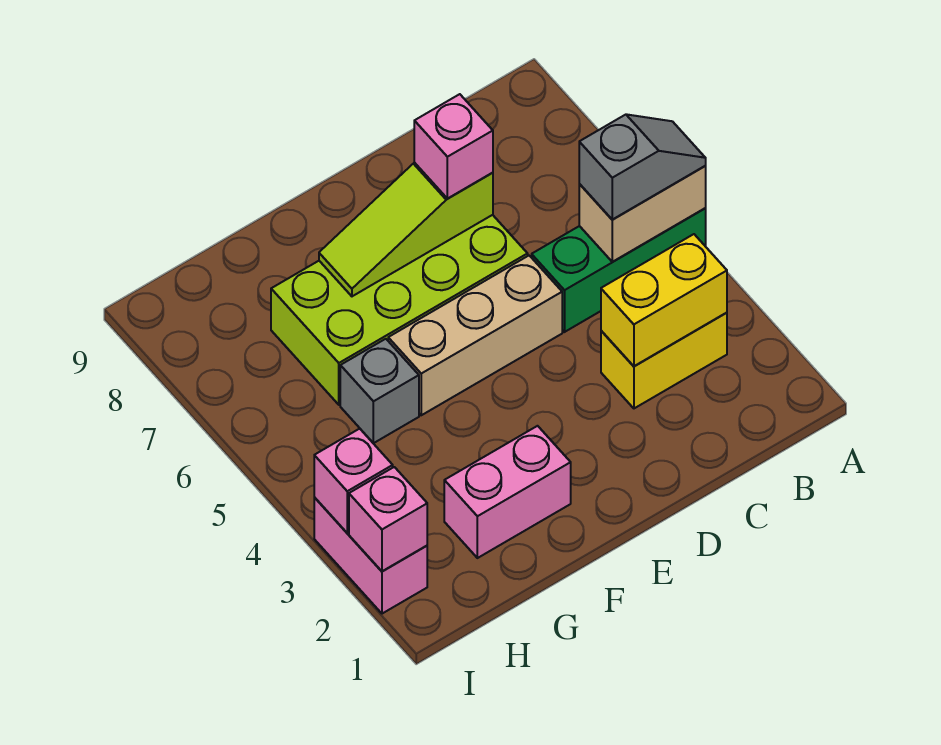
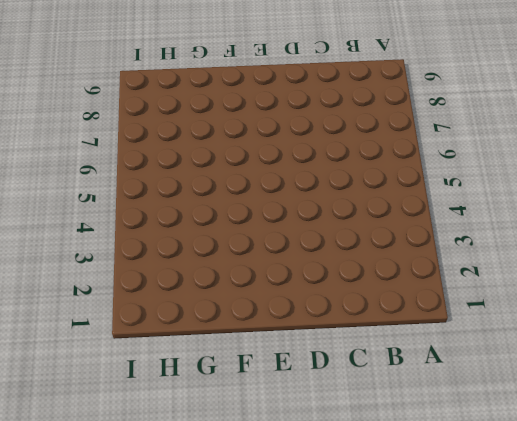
none -> green 1x3 brick [532,208,706,332]
none -> yellow 1x2 brick [601,313,727,408]
none -> tan 1x3 brick [388,256,562,415]

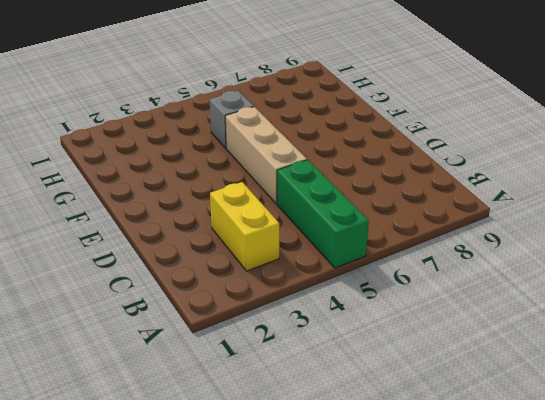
none -> lime 2x4 brick [271,215,528,405]
none -> pink 1x2 brick [444,426,571,558]
none -> pink 1x2 brick [314,497,427,614]

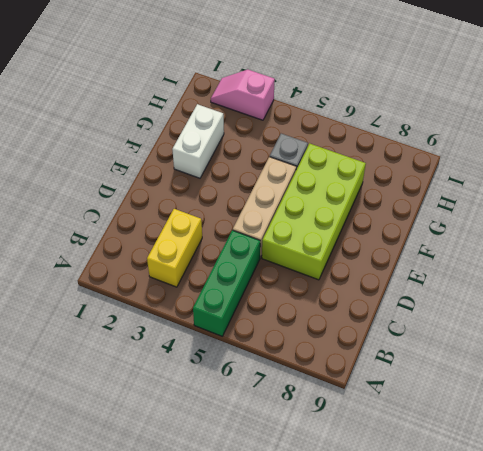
white 1x2 brick [172,104,224,178] -> pink 1x2 brick [444,426,571,558]
pink 1x2 slope [211,70,275,120] -> pink 1x2 brick [314,497,427,614]
none -> tan 1x2 brick [579,166,706,262]
none -> yellow 1x2 brick [601,234,727,366]
none -> lime 1x3 slope [319,163,493,296]

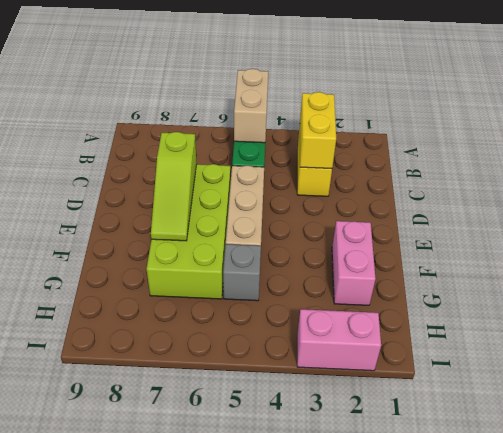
none -> pink 1x1 brick [349,467,427,571]
none -> pink 1x1 brick [314,429,393,533]
none -> grey 1x2 slope [579,114,706,219]

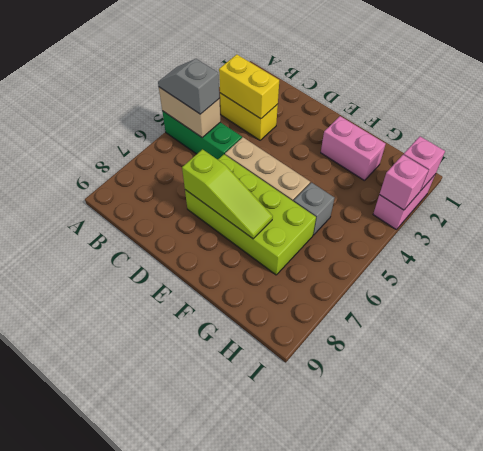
none -> pink 1x1 brick [414,94,493,199]

